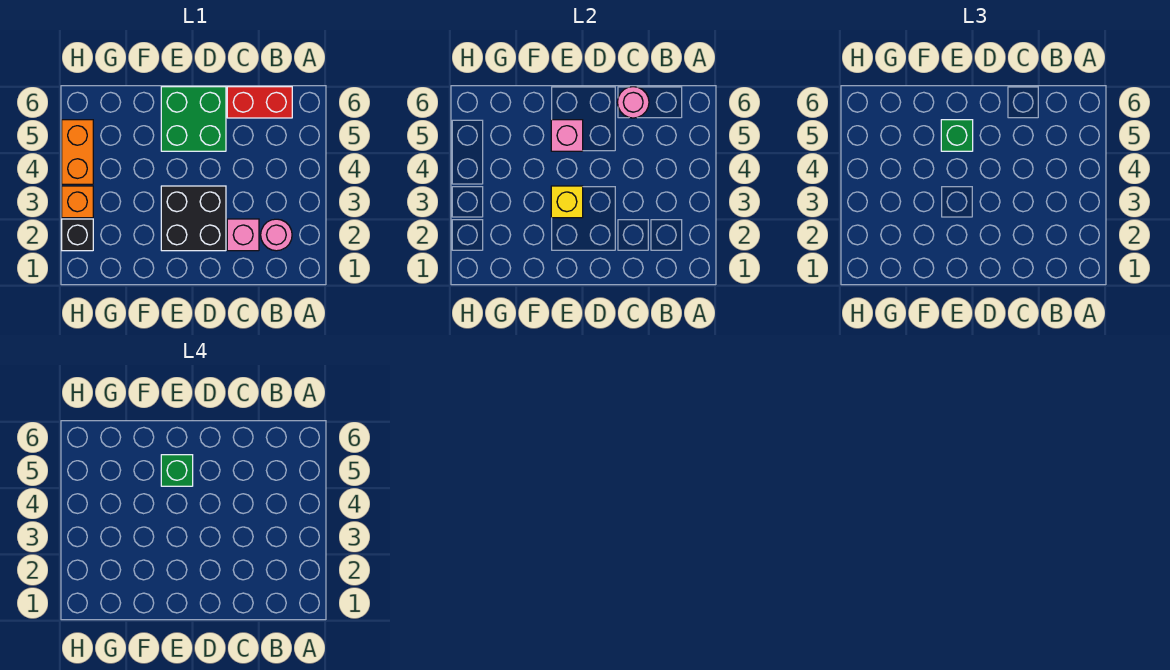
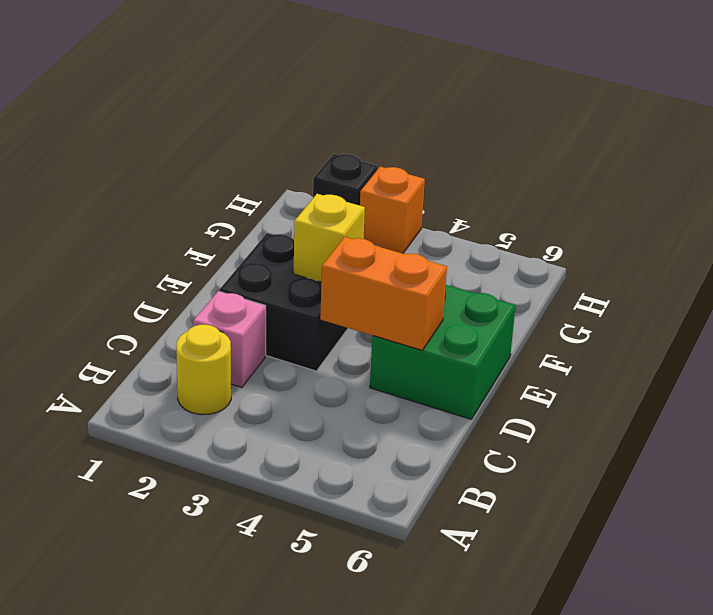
yellow 1x1 round brick [176,325,231,415] -> pink 1x1 round brick [261,219,292,251]
orange 1x2 brick [320,237,447,350] -> orange 1x2 brick moved to [62,120,93,184]
none -> red 1x2 brick [227,87,292,118]
none -> pink 1x1 round brick [617,87,649,118]
none -> pink 1x1 brick [551,120,583,151]

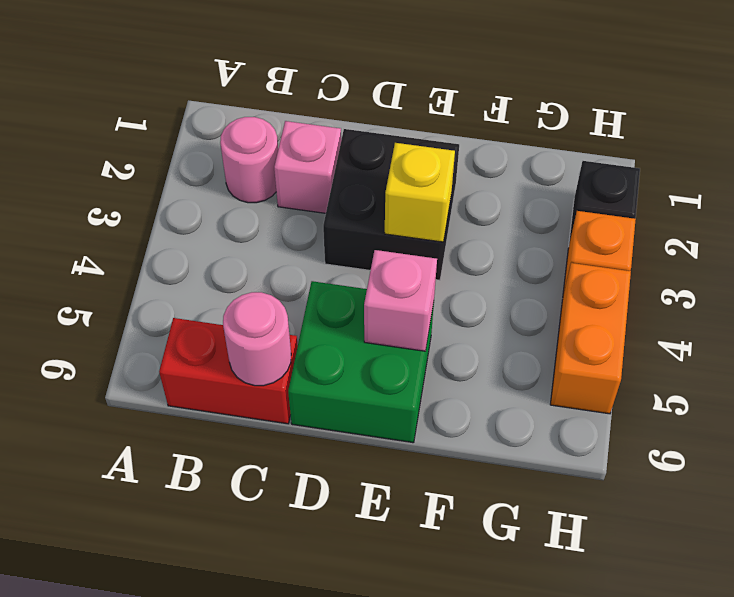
none -> green 1x1 brick [941,120,973,151]
none -> green 1x1 brick [161,455,193,486]

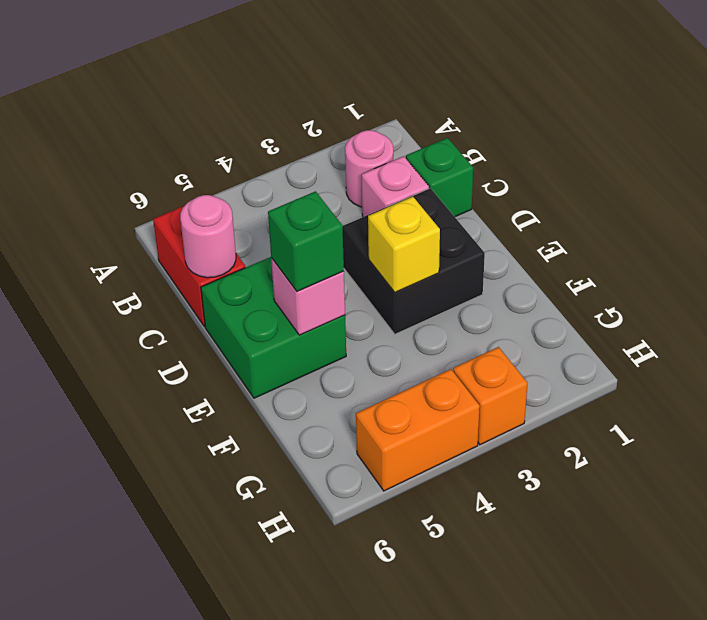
green 1x1 brick [406,138,473,217] -> green 1x1 brick moved to [161,455,193,486]
none -> black 1x1 brick [62,219,93,251]

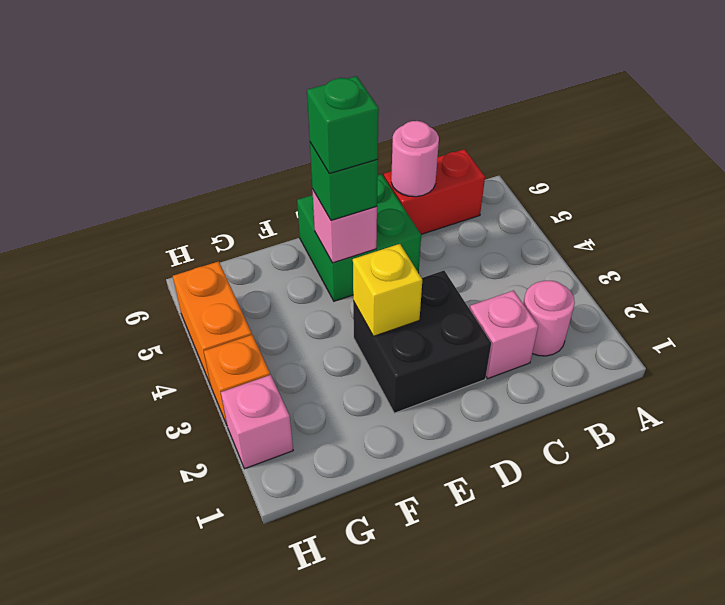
pink 1x1 brick [221,375,293,469] -> black 1x1 brick [62,219,93,251]

